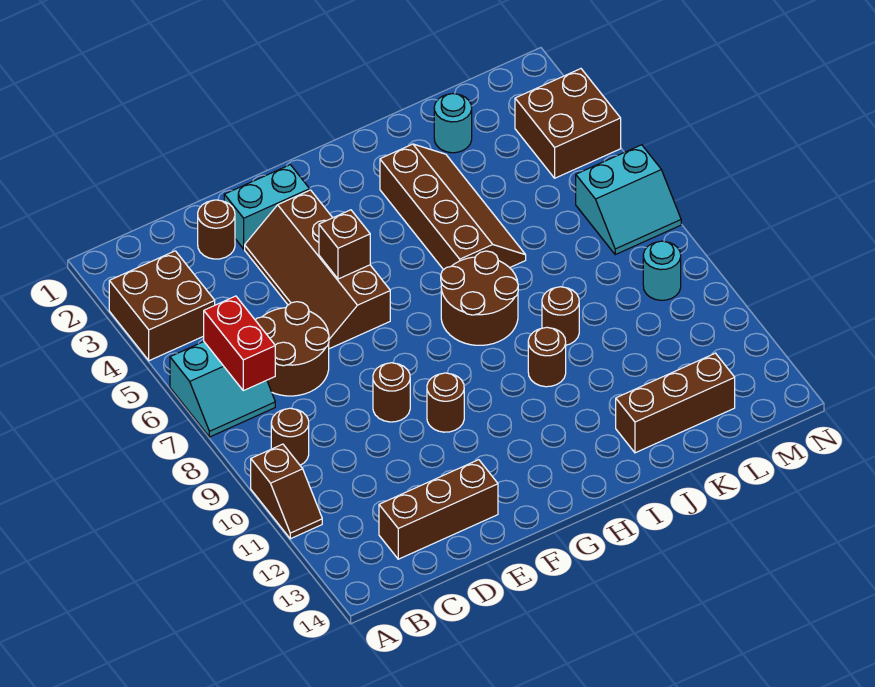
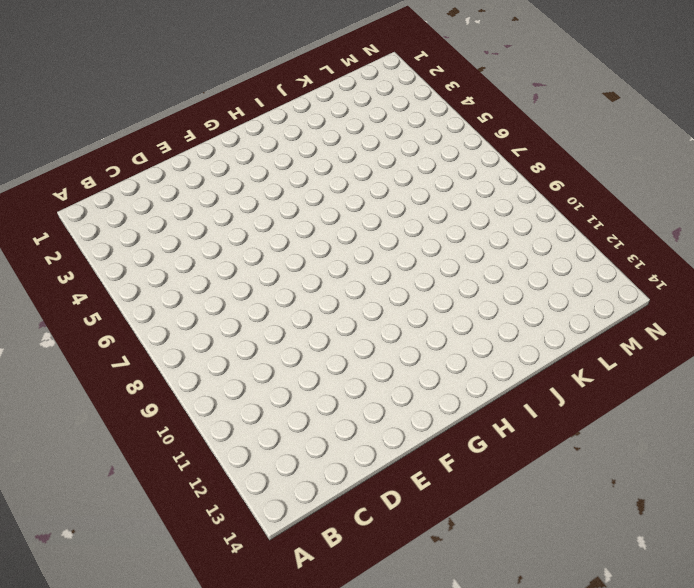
none -> brown 2x2 brick [109,251,215,361]
none -> cyan 2x2 slope [170,342,275,437]
none -> brown 1x2 slope [251,444,322,539]

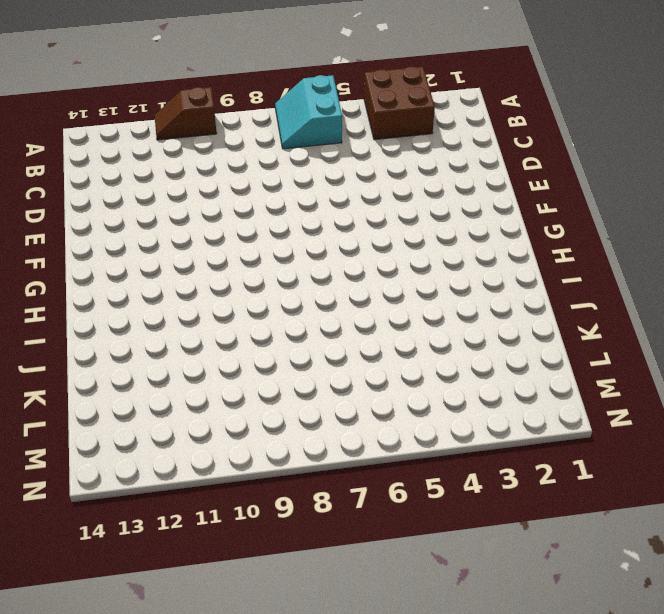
none -> brown 1x1 round brick [271,408,309,465]
none -> brown 2x2 round brick [255,302,329,396]
none -> brown 1x3 brick [379,460,498,559]

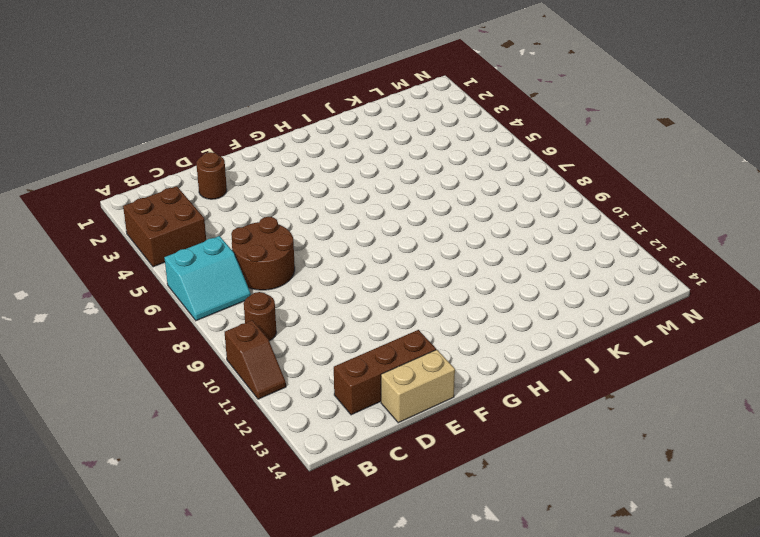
tan 1x2 brick [381,350,455,423] -> none
none -> cyan 1x2 brick [224,165,310,249]
none -> brown 2x4 slope [245,190,390,349]
none -> brown 1x1 round brick [373,363,410,422]

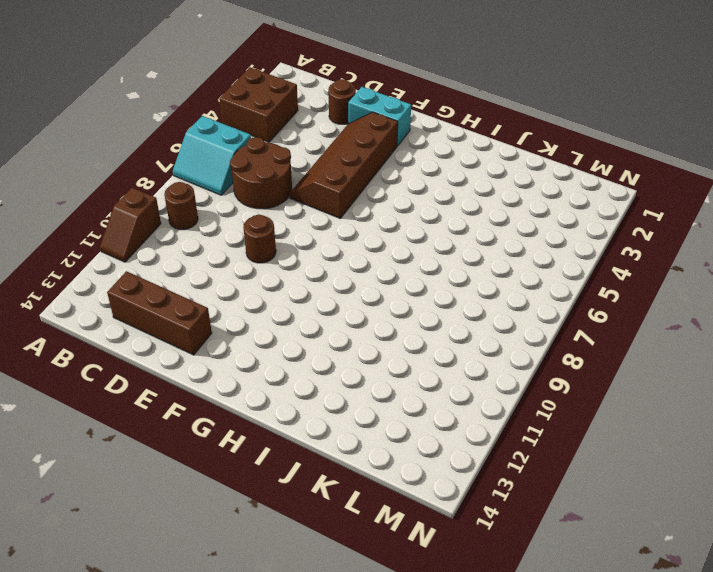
none -> brown 1x1 round brick [427,373,464,432]
none -> brown 2x2 round brick [441,251,518,345]
none -> brown 2x4 slope [380,144,526,270]

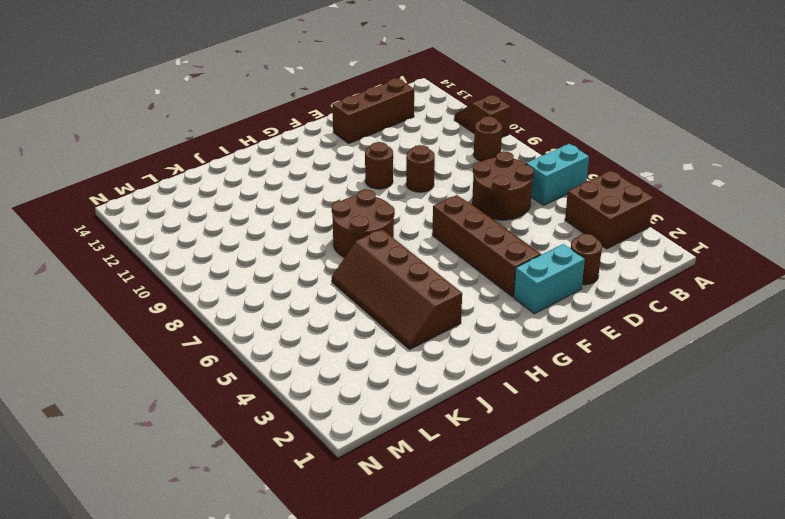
none -> brown 1x1 round brick [528,327,566,387]
none -> brown 1x1 round brick [542,287,579,345]
none -> brown 1x3 brick [616,353,735,453]

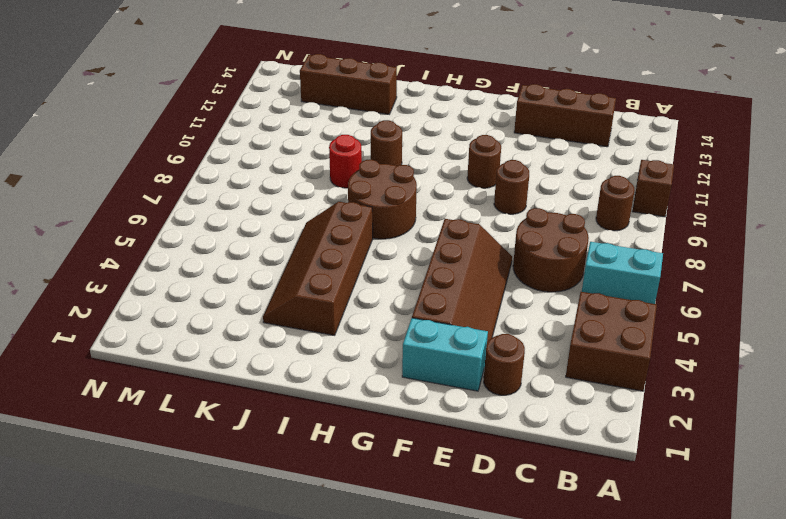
red 1x1 round brick [329,135,362,188] -> brown 1x1 round brick [542,287,579,345]
none -> cyan 1x1 round brick [434,94,472,153]
none -> brown 2x2 brick [515,69,621,178]
none -> cyan 2x2 slope [576,145,681,255]

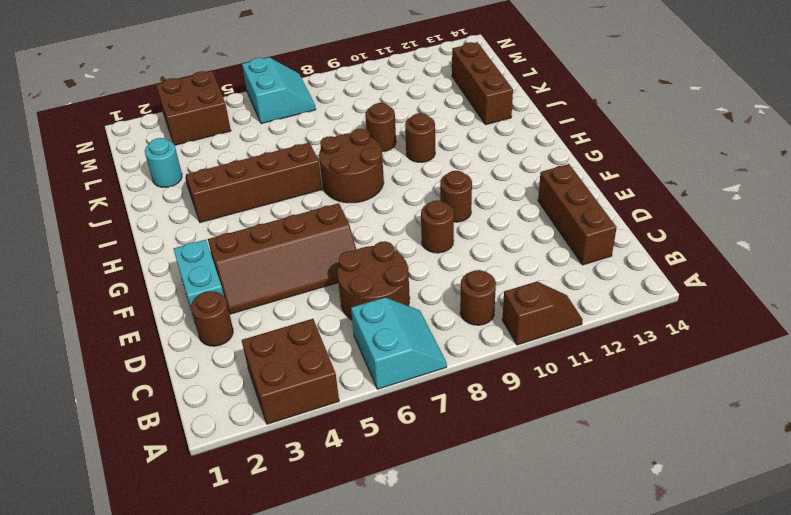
none -> cyan 1x1 round brick [643,241,681,300]
none -> red 1x2 brick [204,296,275,391]
none -> brown 1x1 brick [319,210,370,279]

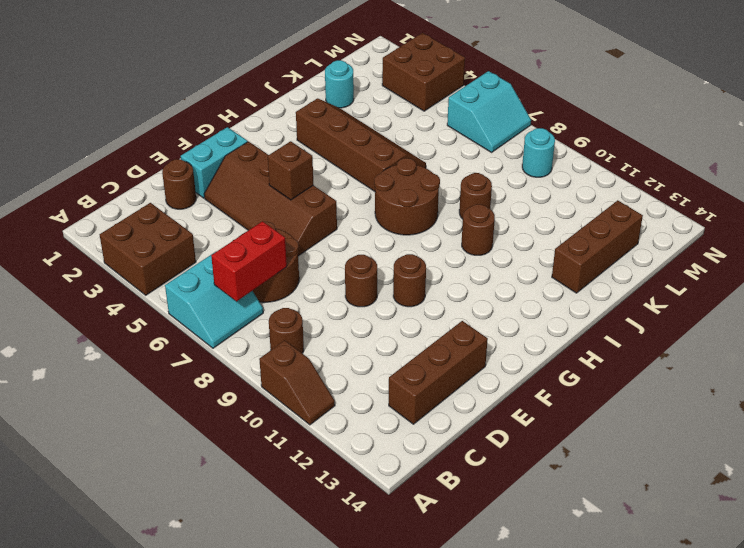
red 1x2 brick [211,221,287,301] -> red 1x2 brick turned to [204,296,275,391]

